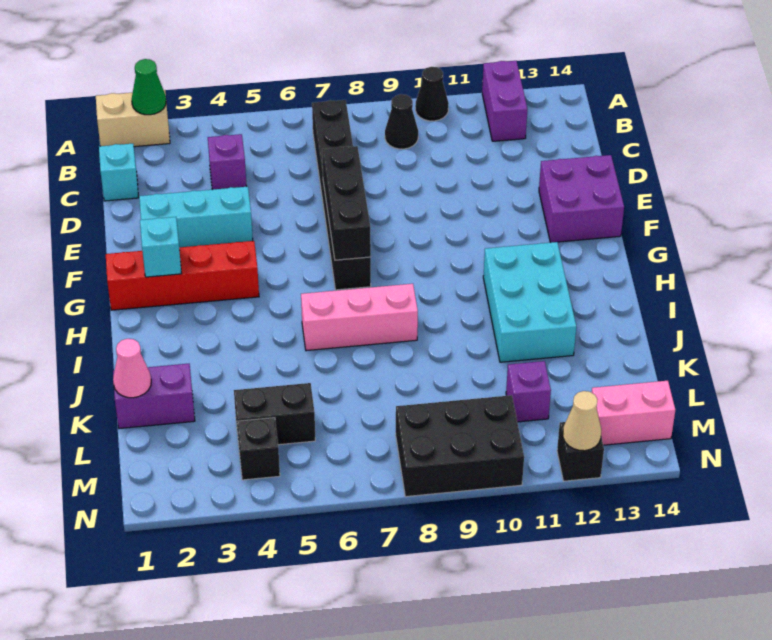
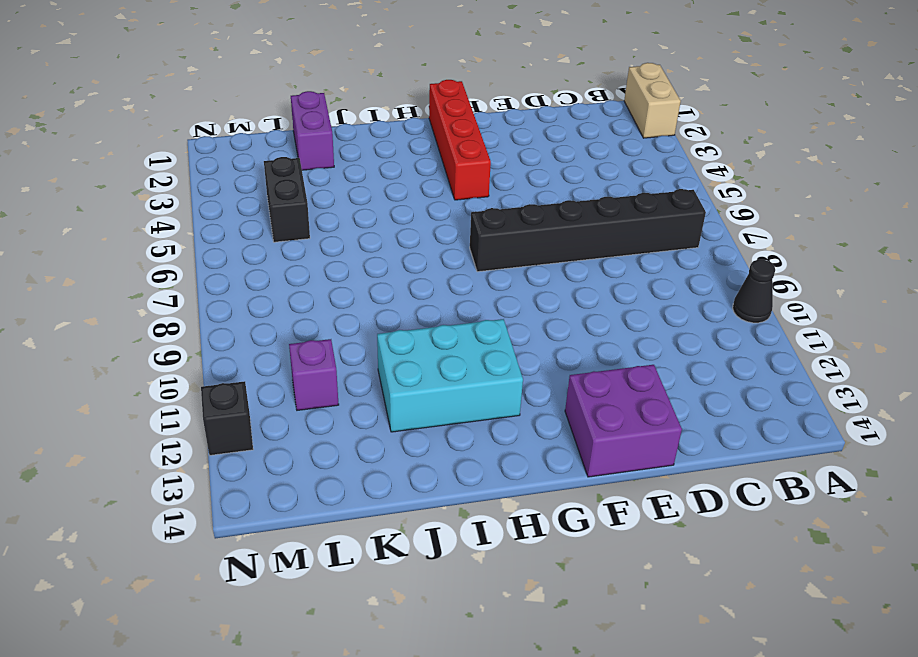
none -> purple 1x2 brick [482,61,527,141]
none -> black 1x1 cone [385,94,418,149]
none -> cyan 1x1 brick [99,144,139,201]

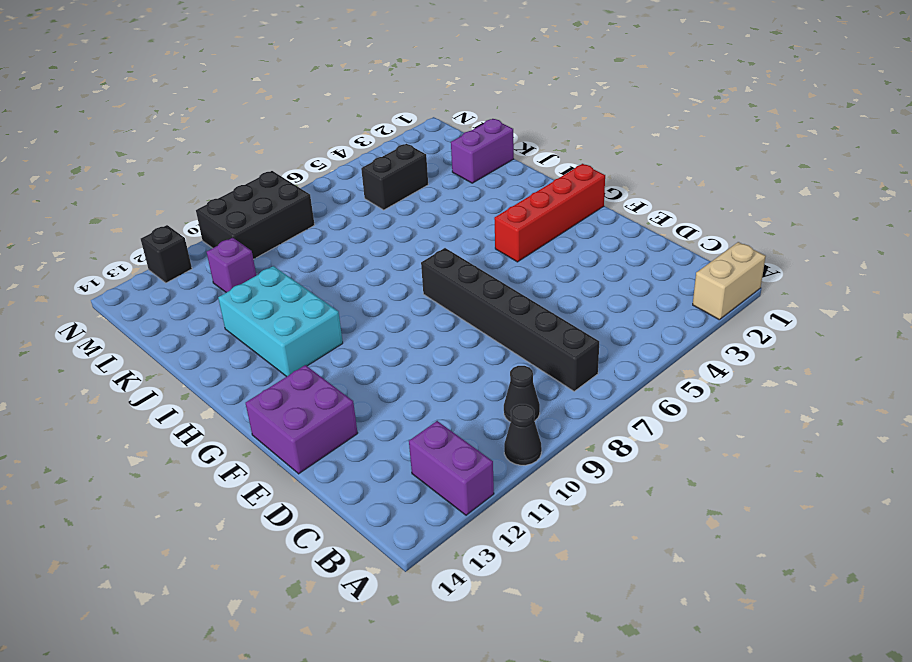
none -> cyan 1x1 brick [99,144,139,201]
none -> purple 1x1 brick [208,134,247,190]
none -> cyan 1x3 brick [139,187,253,247]

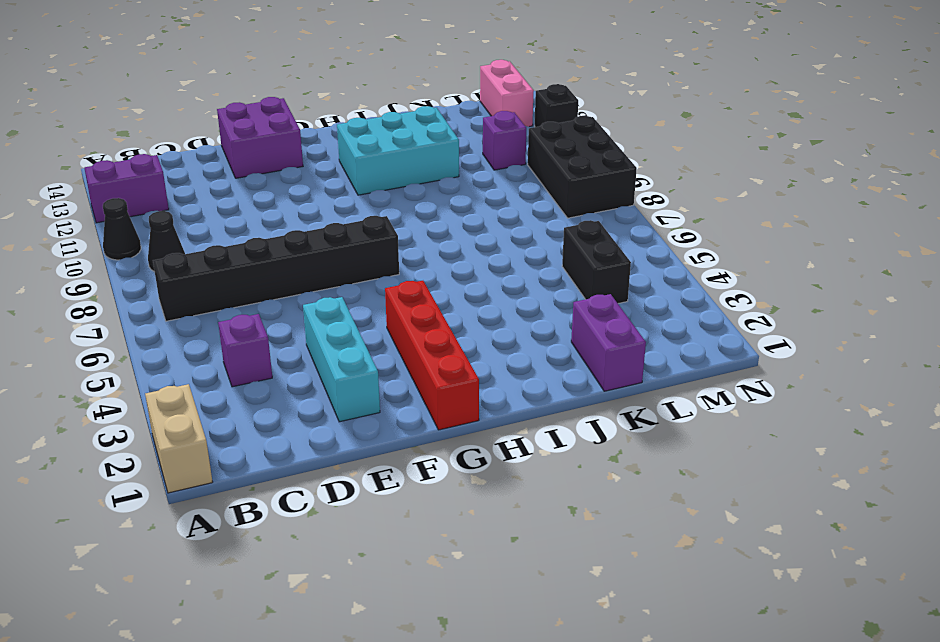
none -> cyan 1x1 brick [99,144,139,201]
none -> pink 1x3 brick [301,284,418,351]
none -> black 1x1 brick [237,418,280,480]

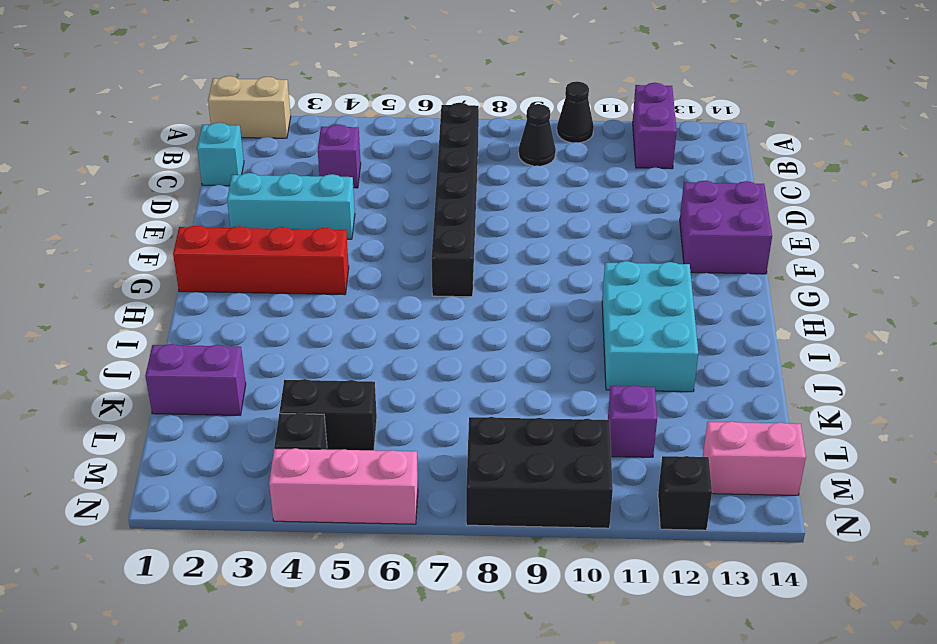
pink 1x3 brick [269,448,418,524] -> pink 1x3 brick moved to [301,284,418,351]
none -> green 1x1 cone [132,59,166,115]
none -> black 1x3 brick [322,146,371,260]
none -> cyan 1x1 brick [140,217,182,277]

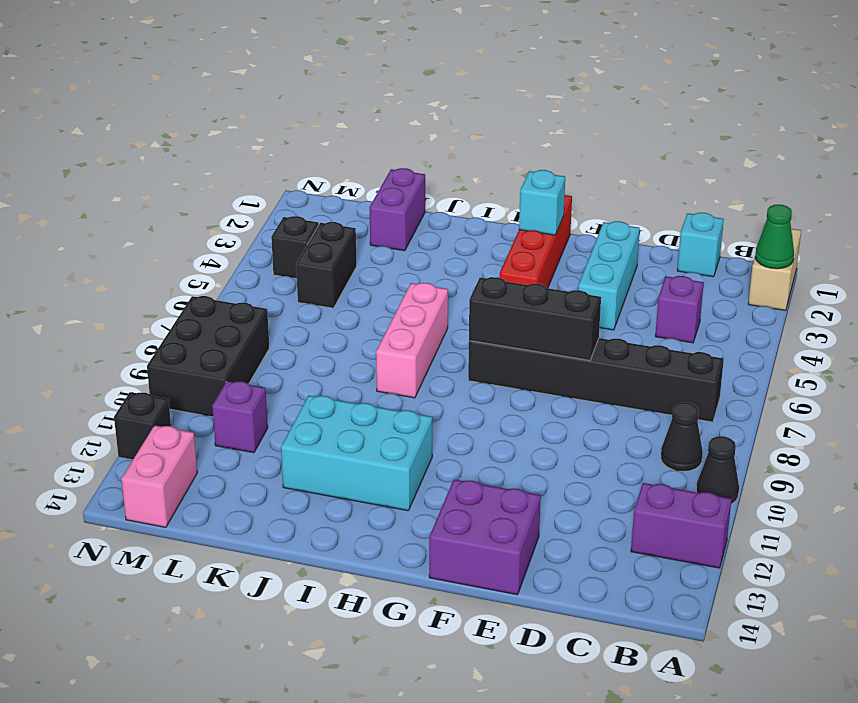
none -> pink 1x1 cone [113,339,151,398]
none -> tan 1x1 cone [563,391,601,451]

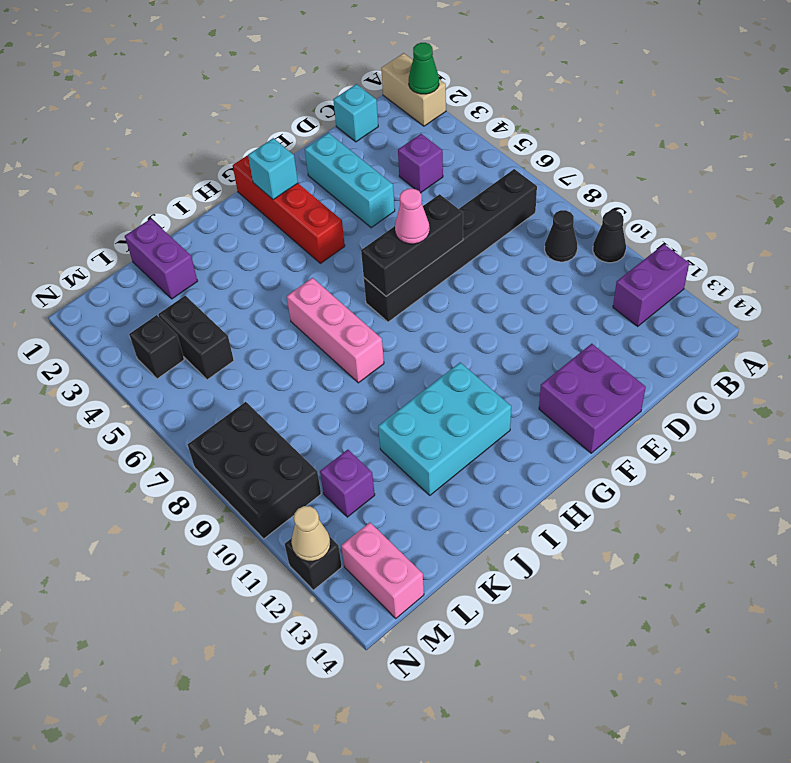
pink 1x1 cone [395,189,429,244] -> pink 1x1 cone moved to [113,339,151,398]

